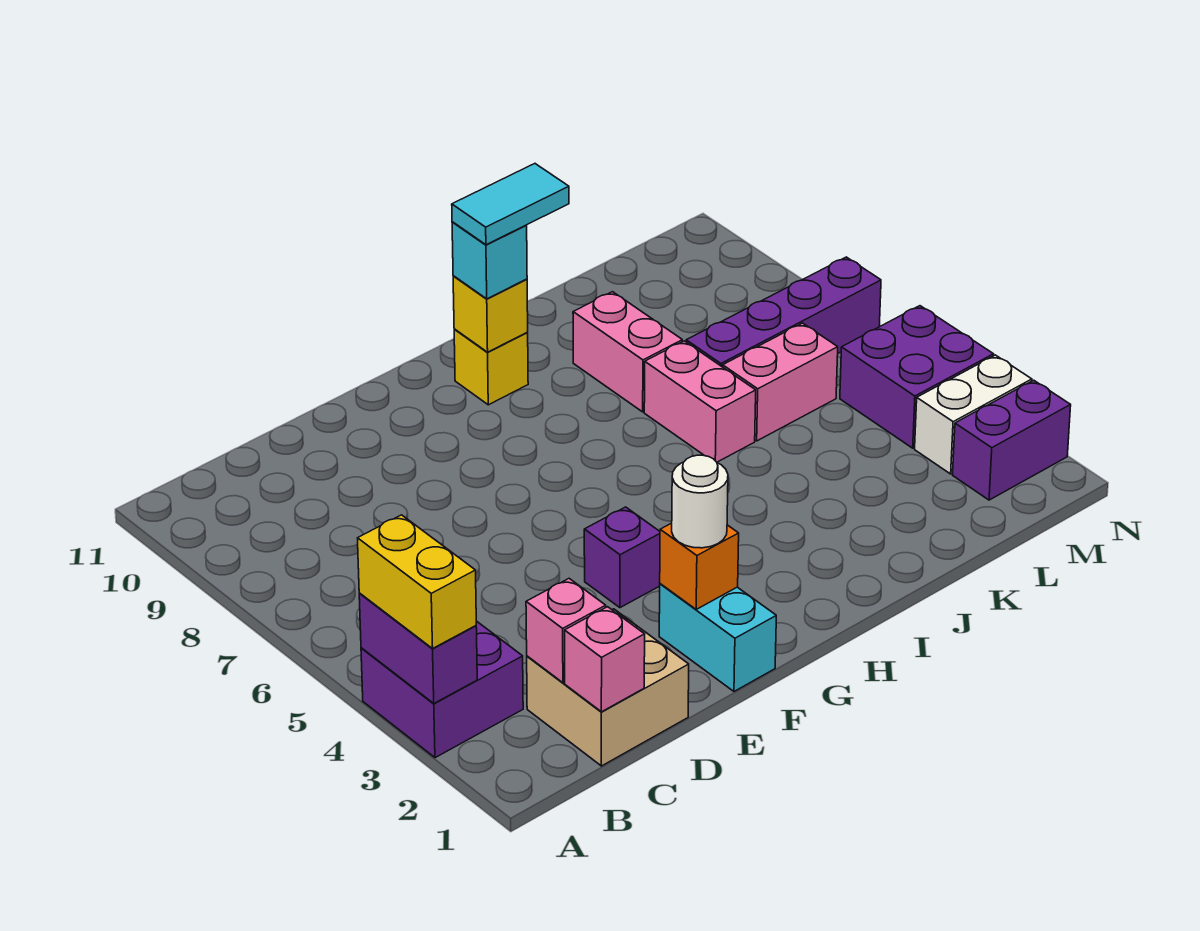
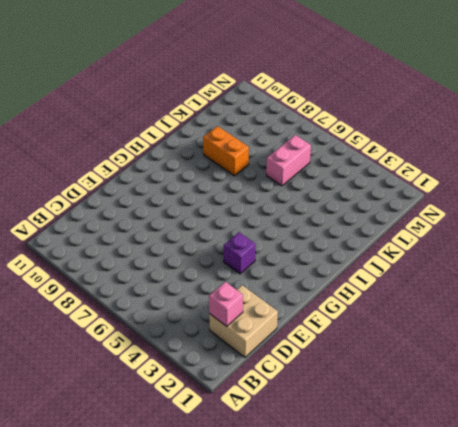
orange 1x2 brick [203,126,249,176] -> pink 1x2 brick [573,292,682,412]
none -> purple 2x2 brick [361,621,523,758]
none -> cyan 1x2 brick [659,584,776,691]
none -> yellow 1x1 brick [454,329,528,405]

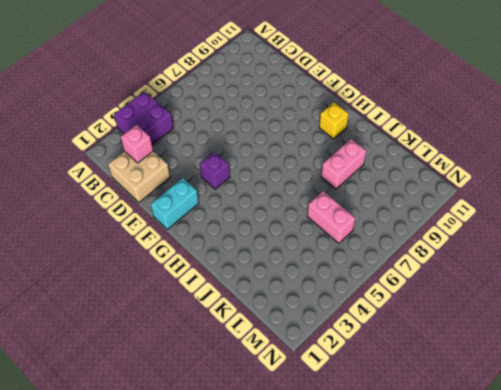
none -> pink 1x2 brick [644,341,756,462]
none -> purple 1x4 brick [686,257,881,367]
none -> purple 1x2 brick [953,380,1071,500]

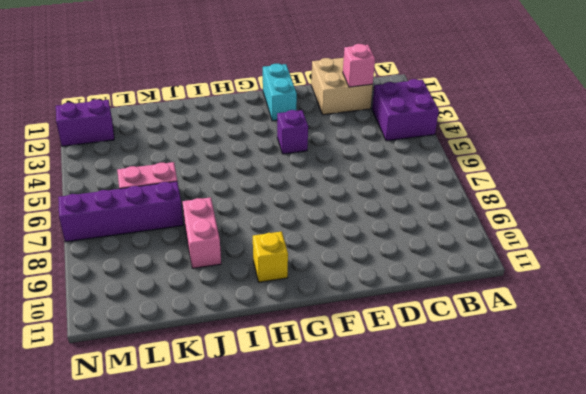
none -> pink 1x2 brick [644,341,756,462]
none -> white 1x2 brick [915,355,1032,474]
none -> purple 2x2 brick [840,306,994,448]

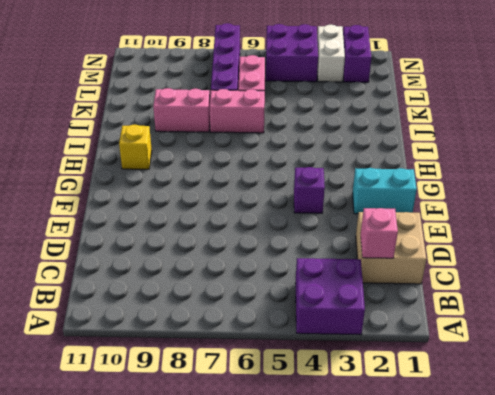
none -> purple 1x2 brick [359,594,477,703]
none -> pink 1x1 brick [565,607,645,712]
none -> orange 1x1 brick [660,523,739,609]

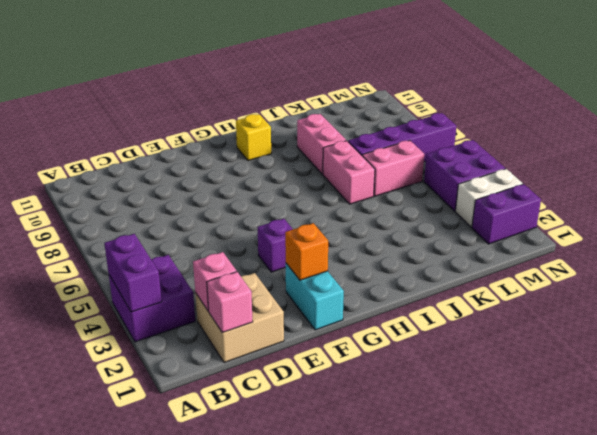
none -> yellow 1x1 brick [453,276,528,352]
none -> yellow 1x2 brick [358,515,476,648]
none -> white 1x1 round brick [672,455,728,548]

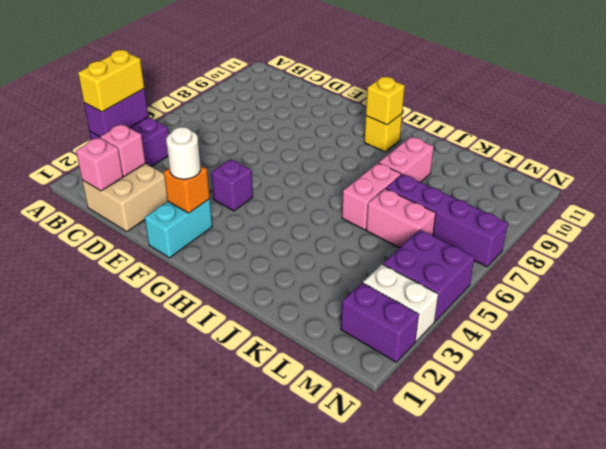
none -> cyan 1x1 brick [452,222,527,299]
none -> cyan 1x2 tile [452,164,569,245]

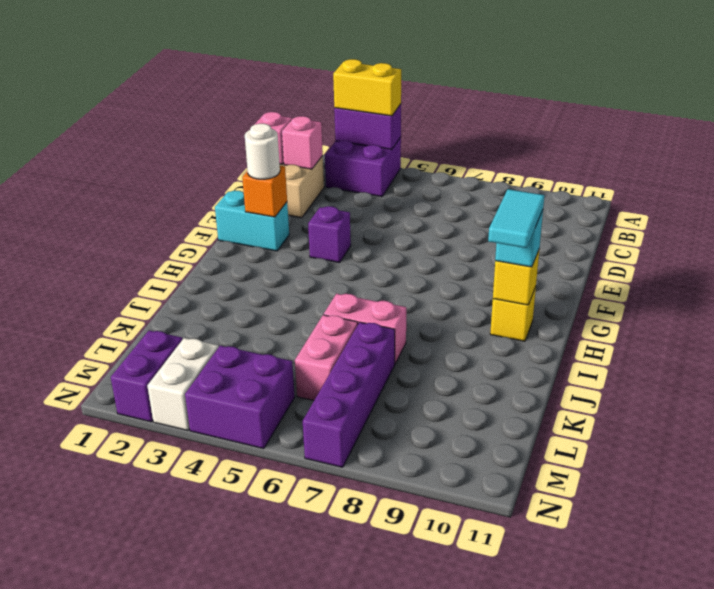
none -> pink 1x2 brick [573,292,682,412]

